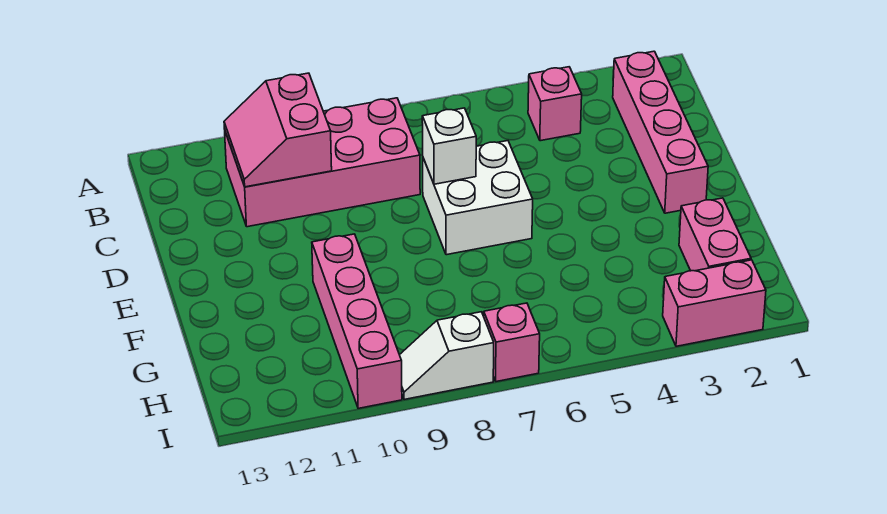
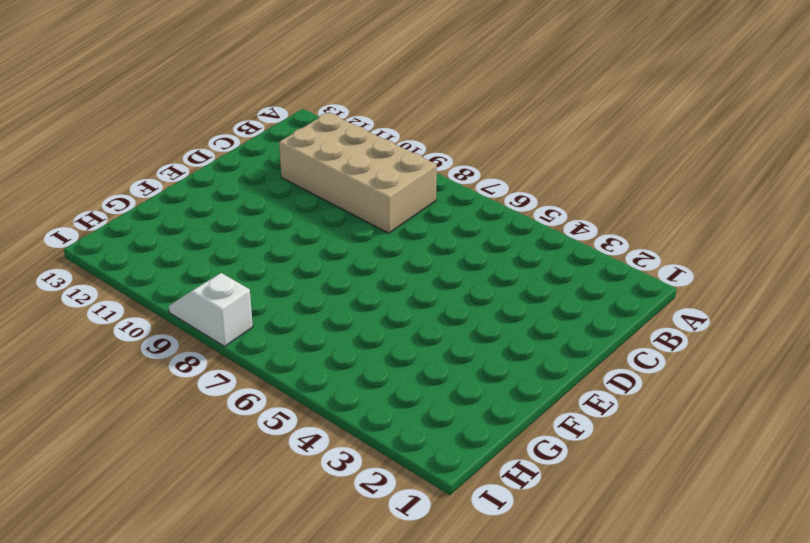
tan 2x4 brick [279,113,437,233] -> pink 2x4 brick [225,98,420,227]
none -> pink 1x4 brick [613,51,708,213]
none -> pink 1x1 brick [528,67,582,141]

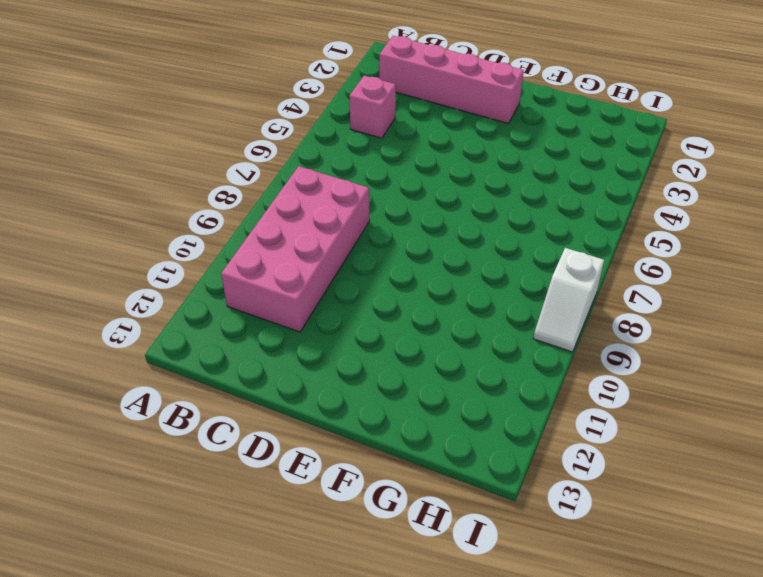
none -> white 2x2 brick [423,141,533,255]
none -> pink 1x4 brick [312,234,402,408]

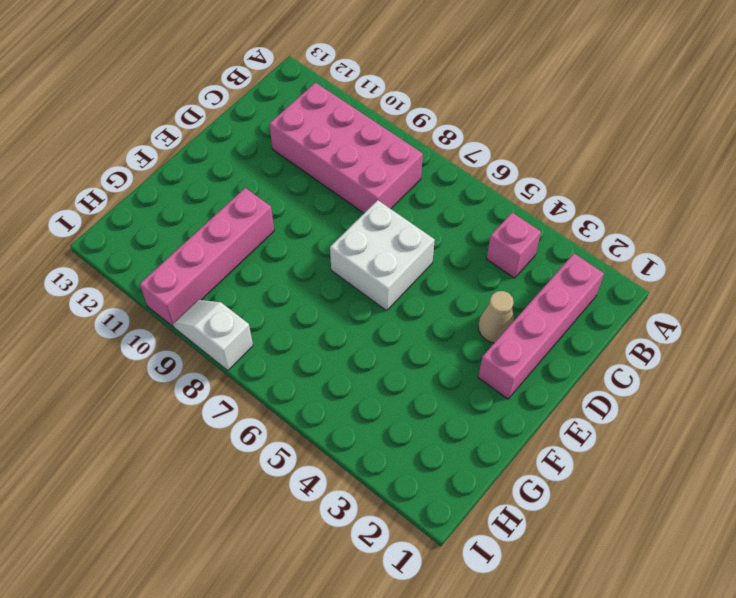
tan 1x1 cone [478,291,514,343] -> none
none -> pink 1x2 brick [679,198,751,271]
none -> pink 1x2 brick [663,260,766,346]

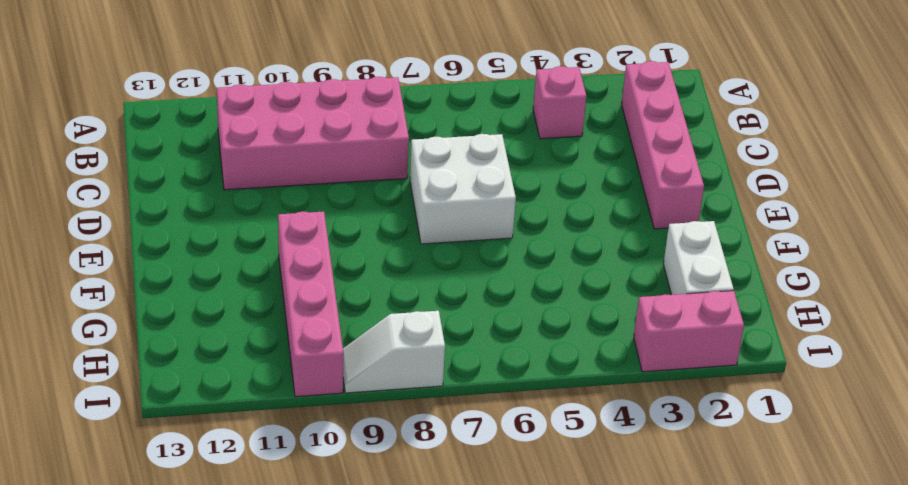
white 1x2 brick [663,221,734,295] -> pink 1x2 brick [679,198,751,271]
none -> pink 1x1 brick [484,303,540,382]
none -> pink 2x2 slope [224,73,332,187]

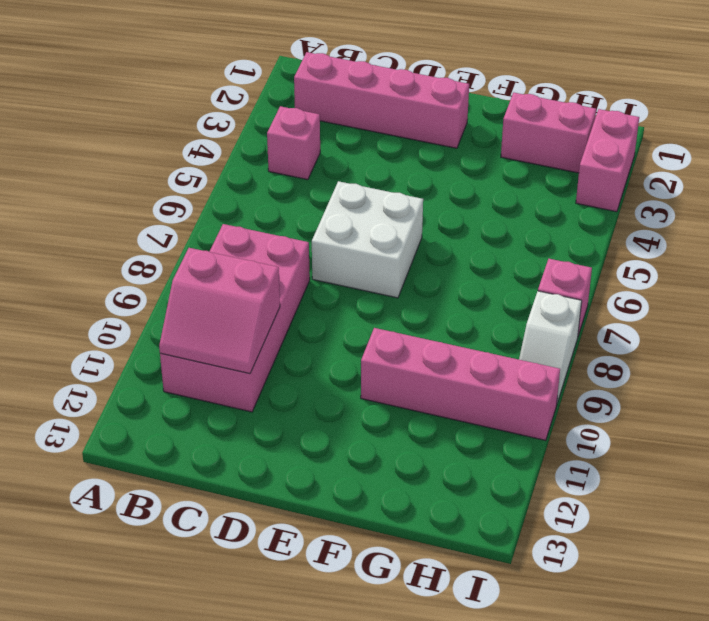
none -> white 1x1 brick [422,108,476,184]

